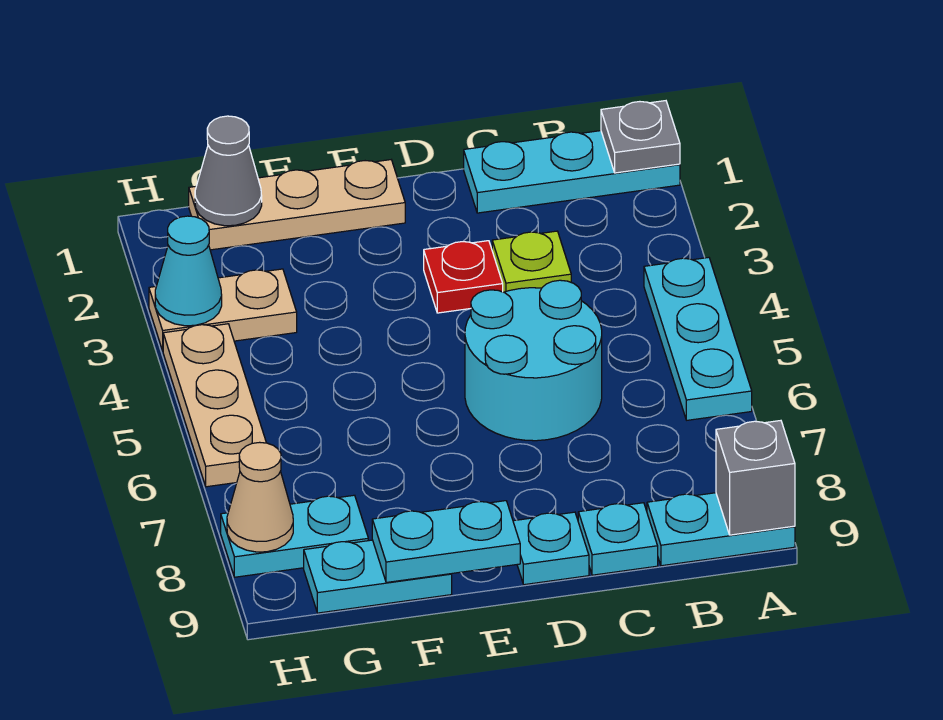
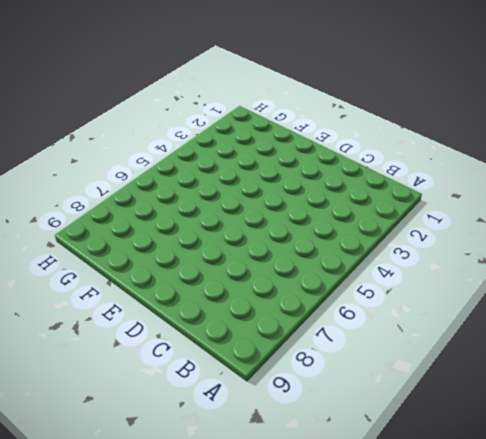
none -> cyan 1x3 plate [464,131,680,213]
none -> cyan 1x3 plate [644,258,752,420]
none -> cyan 1x2 plate [647,493,795,566]

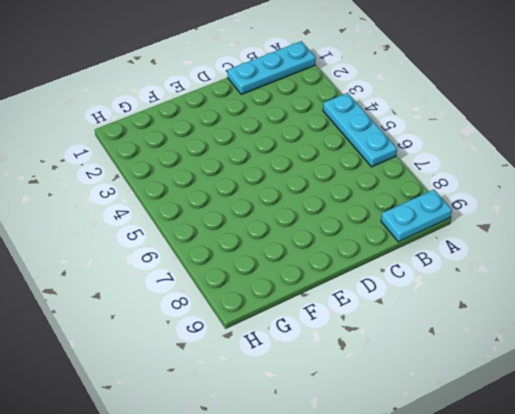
none -> lime 1x1 plate [492,231,571,292]
none -> cyan 2x2 round brick [465,280,602,441]
none -> cyan 1x1 plate [578,503,658,575]

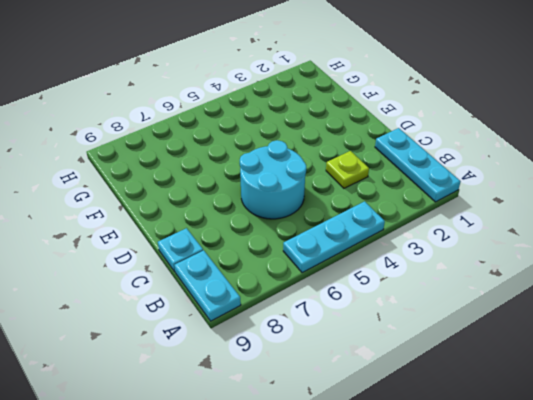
none -> red 1x1 plate [424,241,503,313]
none -> cyan 1x1 plate [513,512,589,585]
none -> tan 1x3 plate [189,160,405,250]

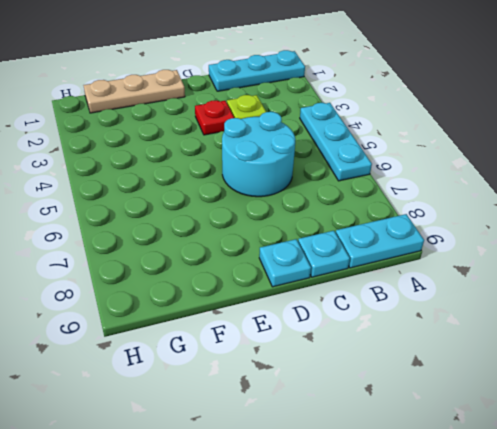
none -> cyan 1x2 plate [304,540,452,613]
none -> tan 1x2 plate [149,269,297,351]
none -> cyan 1x2 plate [221,495,368,577]

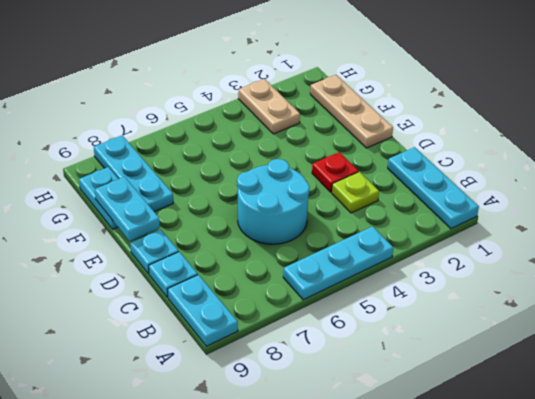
cyan 1x3 plate [94,136,173,212] -> cyan 1x2 plate [221,495,368,577]
none -> tan 1x3 plate [163,324,266,487]
none -> grey 1x1 plate [601,101,680,173]
none -> grey 1x1 brick [716,421,795,535]

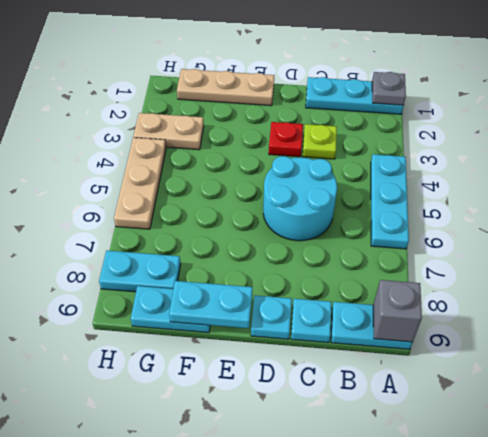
none -> grey 1x1 cone [195,116,262,226]
none -> cyan 1x1 cone [155,216,222,326]
none -> tan 1x1 cone [227,442,293,552]

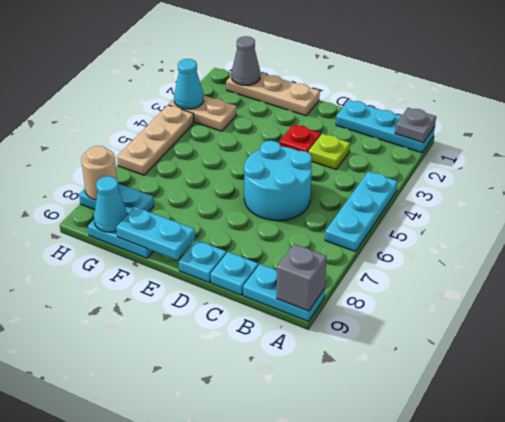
cyan 1x1 cone [94,176,128,232] -> none
tan 1x1 round brick [81,146,117,200] -> tan 1x1 cone [227,442,293,552]

